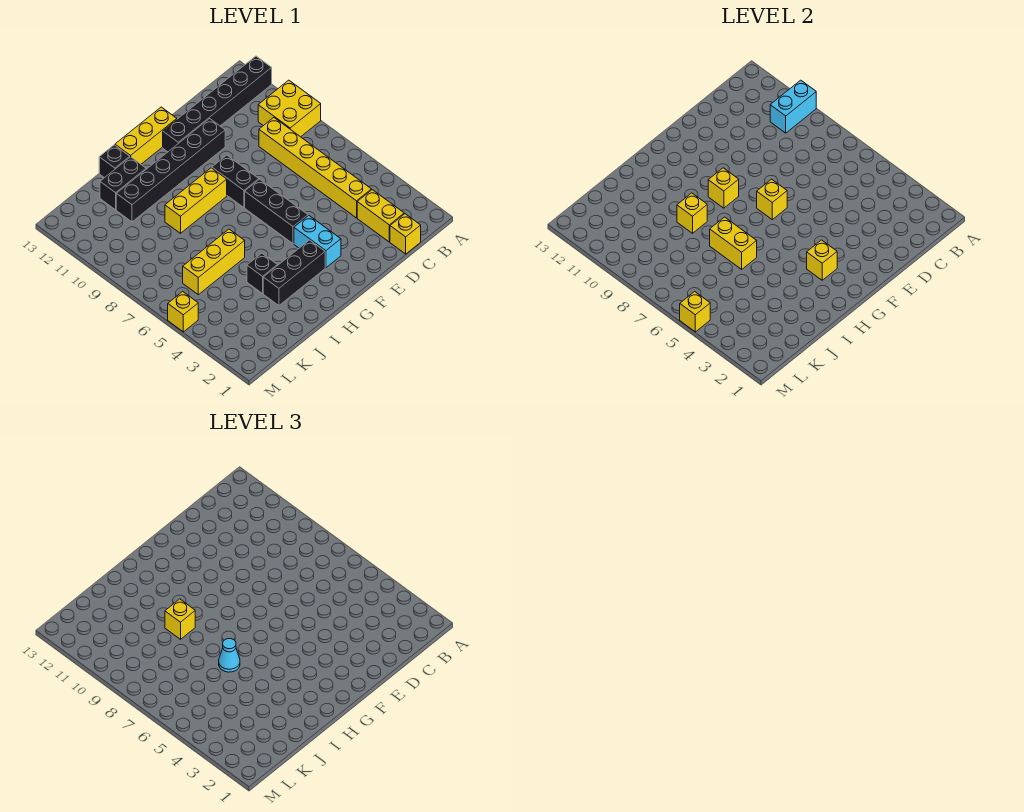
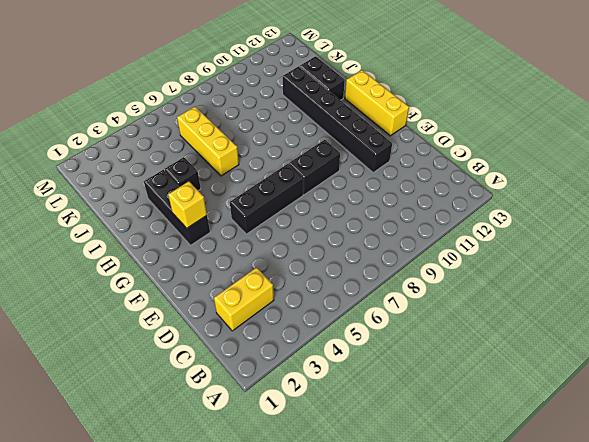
none -> yellow 2x2 brick [258,80,321,137]
none -> black 1x6 brick [163,56,272,152]
none -> yellow 1x1 brick [390,214,421,254]

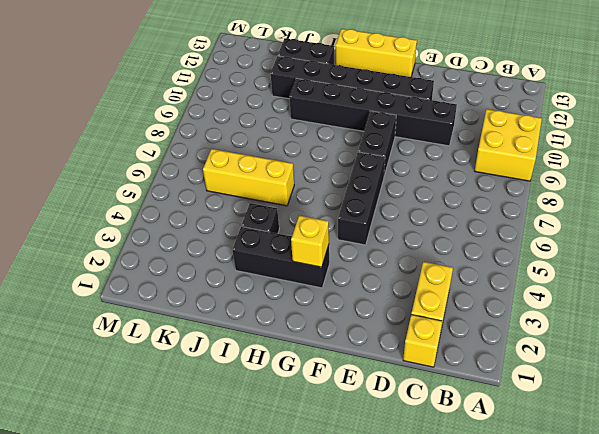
black 1x6 brick [290,79,457,146] -> black 1x6 brick moved to [163,56,272,152]
none -> yellow 1x6 brick [259,118,371,218]
none -> cyan 1x2 brick [294,216,341,268]
none -> yellow 1x3 brick [165,168,227,233]

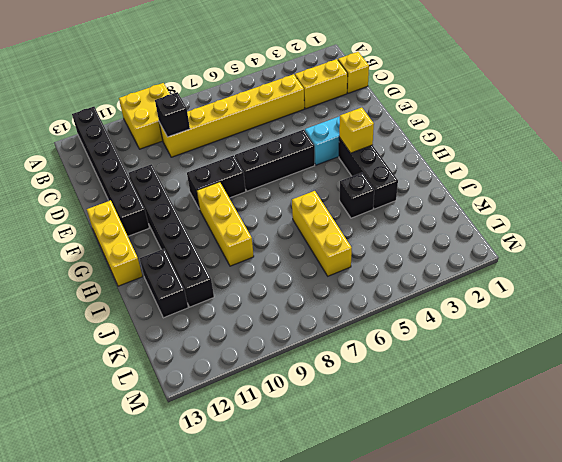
black 1x1 brick [155,92,190,137] -> black 1x1 brick moved to [99,145,130,178]
none -> yellow 1x1 brick [168,292,198,332]
none -> cyan 1x2 brick [770,80,816,133]
none -> yellow 1x1 brick [757,179,787,219]

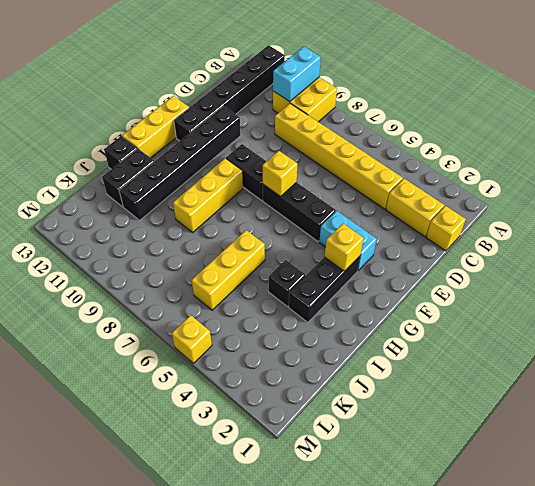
none -> yellow 1x1 brick [708,168,739,208]
none -> yellow 1x2 brick [710,217,757,269]
none -> yellow 1x1 brick [677,193,707,233]

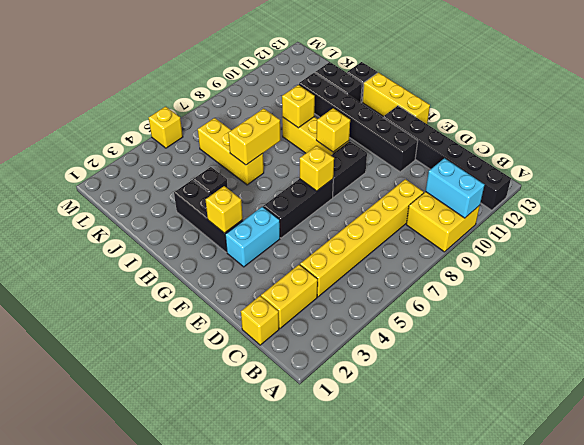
none -> yellow 1x1 brick [680,292,710,332]
none -> cyan 1x1 cone [219,639,240,672]
none -> yellow 1x1 brick [165,599,195,639]

